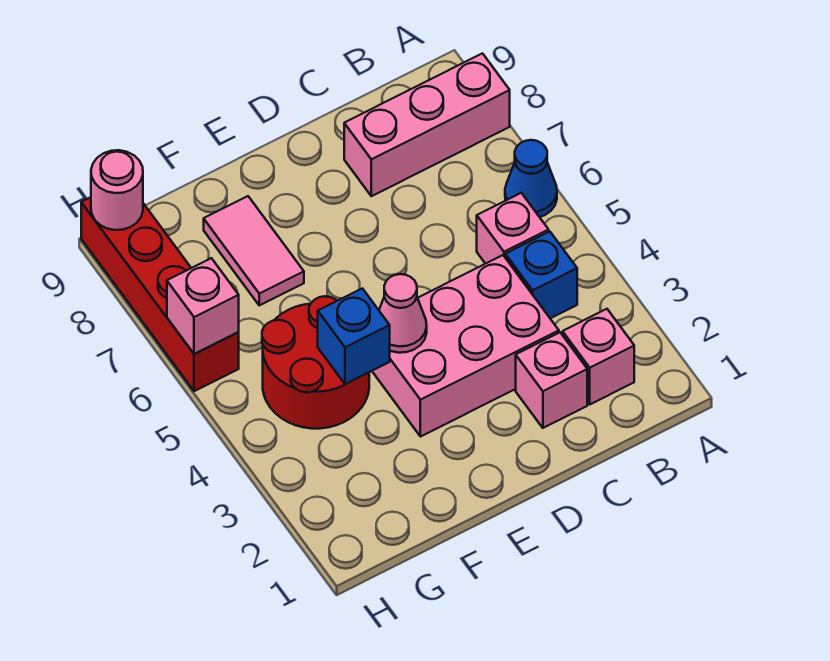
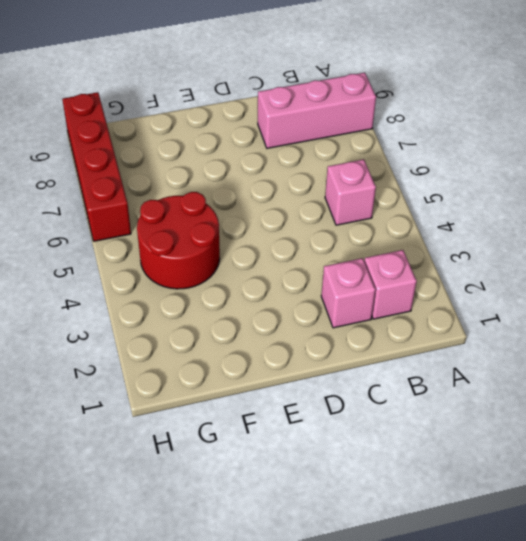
none -> blue 1x1 cone [505,140,557,217]
none -> blue 1x1 brick [505,232,577,318]
none -> pink 2x3 brick [372,255,559,437]

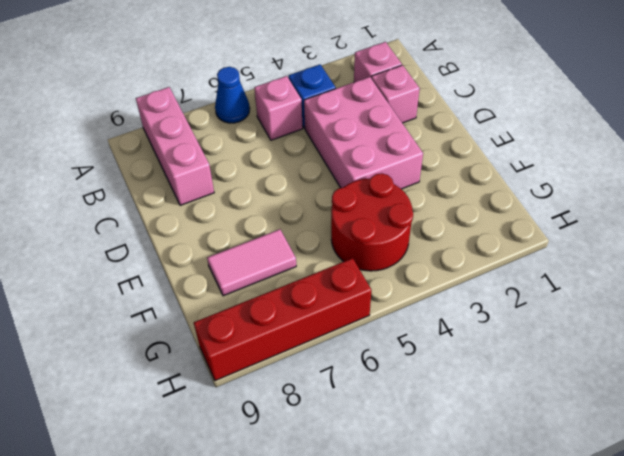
none -> pink 1x1 cone [379,274,427,353]
none -> blue 1x1 brick [318,288,390,384]
none -> pink 1x1 brick [167,258,239,354]

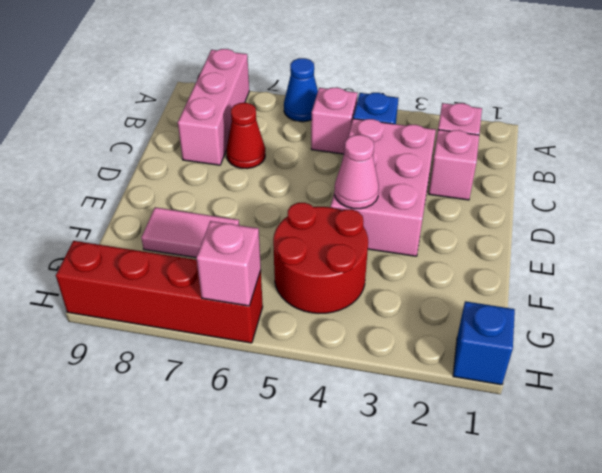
red 1x1 cone [226,103,265,169] -> none
blue 1x1 brick [453,301,515,385] -> blue 1x1 brick moved to [318,288,390,384]
none -> pink 1x1 round brick [91,150,143,230]

